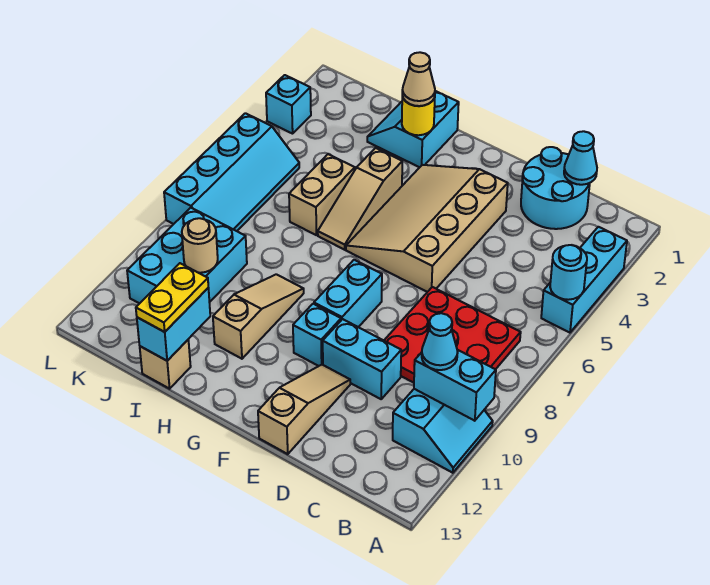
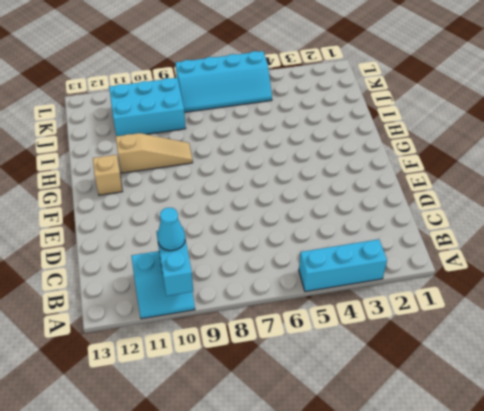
tan 1x1 brick [93,155,123,195] -> tan 1x1 brick moved to [140,340,191,389]
none -> red 3x3 plate [384,287,521,383]
none -> cyan 2x2 round brick [521,147,590,229]
none -> cyan 1x2 brick [323,319,401,399]

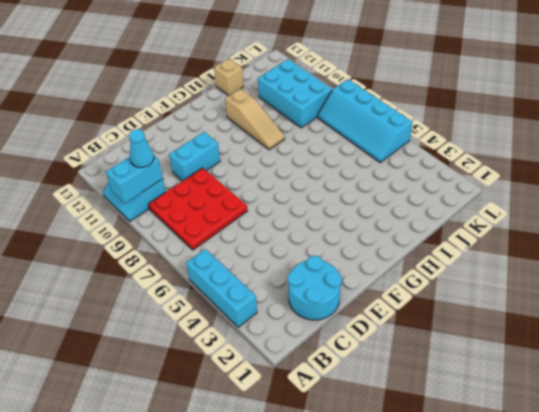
none -> tan 3x4 slope [346,165,508,292]
none -> tan 1x3 slope [258,365,350,454]
none -> cyan 1x2 brick [314,260,382,327]

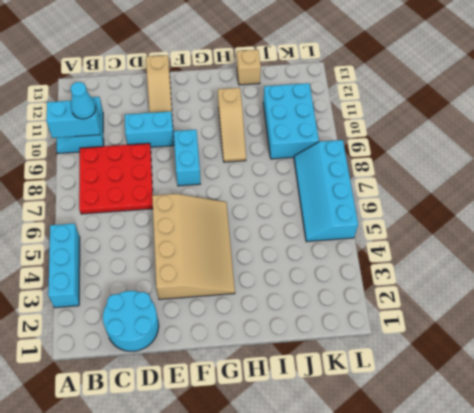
none -> cyan 1x1 brick [293,304,341,366]
none -> cyan 2x2 slope [367,91,459,167]
none -> tan 1x3 slope [318,148,402,250]

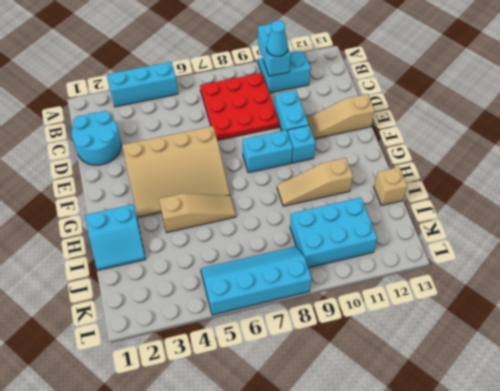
none -> tan 1x2 brick [289,154,355,235]
none -> cyan 1x1 brick [266,75,311,134]
none -> cyan 1x1 round brick [550,245,587,300]

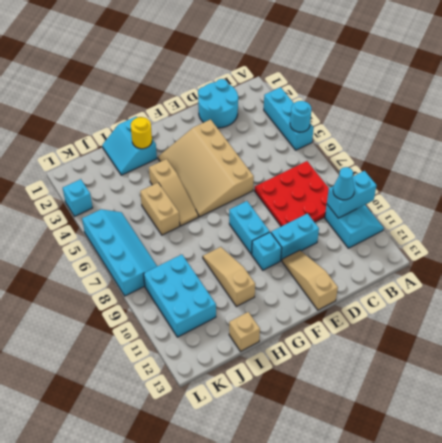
none -> cyan 1x1 cone [564,131,597,185]
none -> cyan 1x2 brick [137,288,210,361]
none -> tan 1x1 round brick [182,218,218,273]

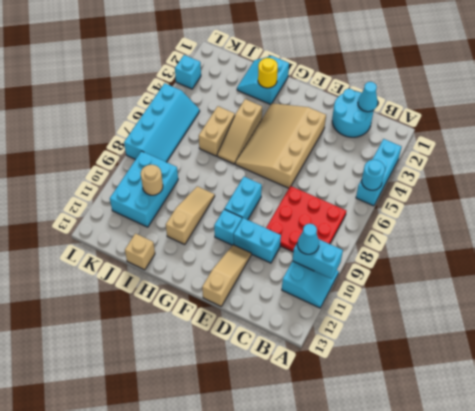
none -> cyan 1x2 brick [137,288,210,361]
none -> tan 1x1 cone [402,52,435,106]
none -> yellow 1x2 plate [136,263,208,332]

